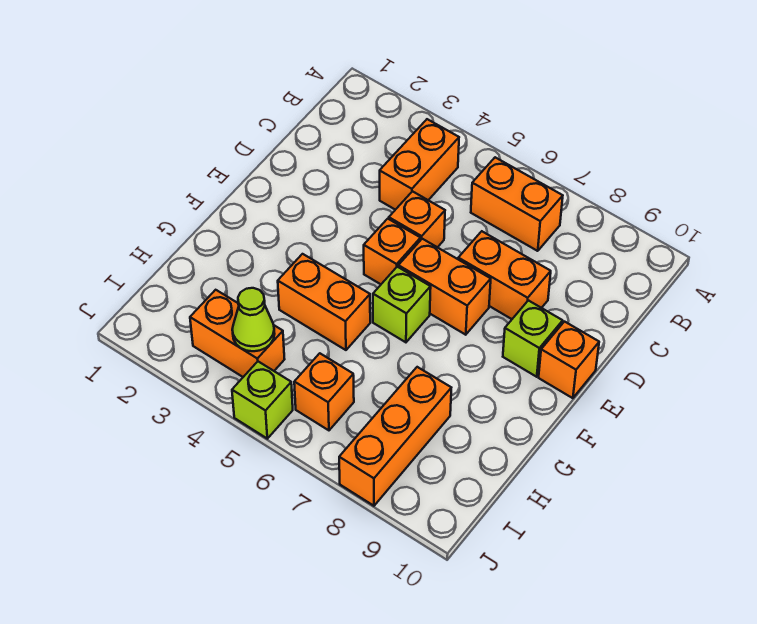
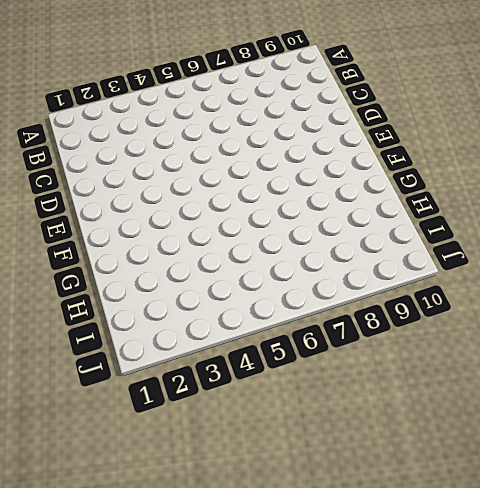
none -> orange 1x2 brick [380,119,459,210]
none -> orange 1x2 brick [471,157,563,251]
none -> orange 1x1 brick [389,191,445,247]

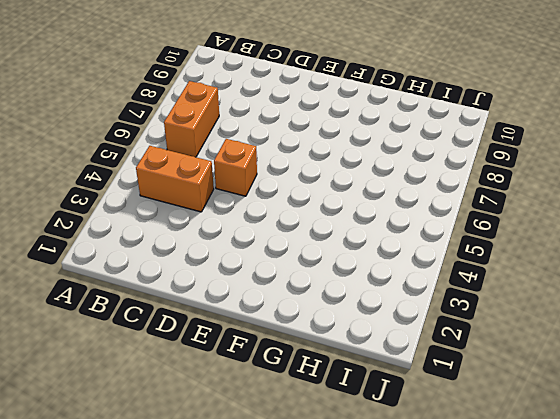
none -> orange 1x2 brick [458,231,551,319]
none -> orange 1x1 brick [364,219,421,284]
none -> orange 1x2 brick [398,239,491,335]

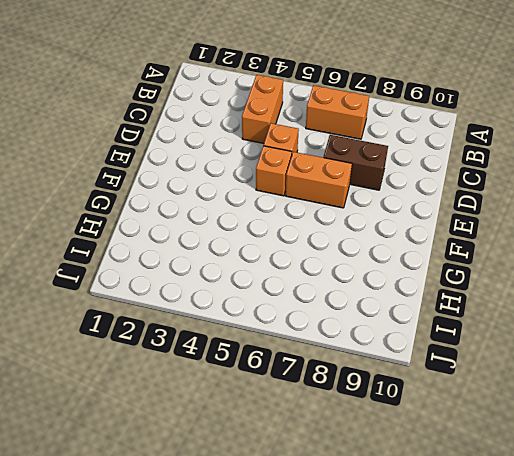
brown 1x2 brick [324,135,388,190] -> orange 1x2 brick [458,231,551,319]
none -> lime 1x1 brick [503,300,563,377]
none -> orange 1x1 brick [539,322,599,398]
none -> lime 1x1 brick [373,267,431,342]

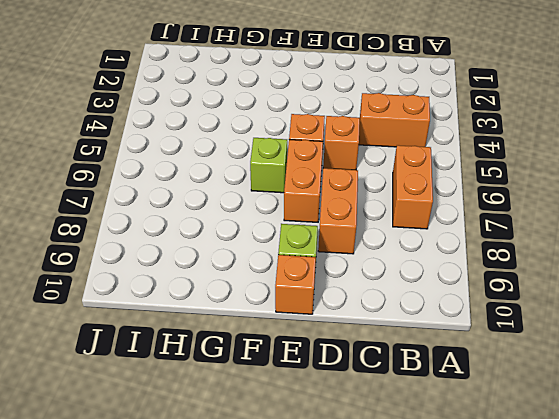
none -> orange 1x2 brick [278,254,370,350]
none -> orange 1x3 brick [339,367,451,506]
none -> orange 1x2 brick [190,290,285,377]

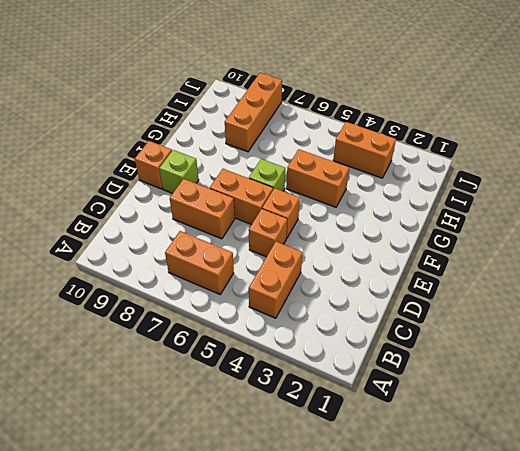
none -> orange 1x1 brick [294,353,354,430]
none -> lime 1x1 brick [232,362,293,439]
none -> lime 1x1 cone [232,288,275,351]

